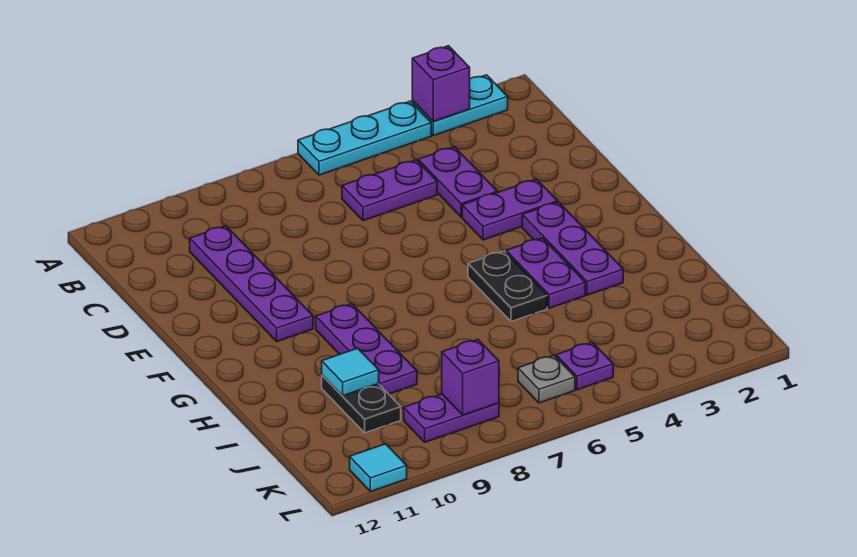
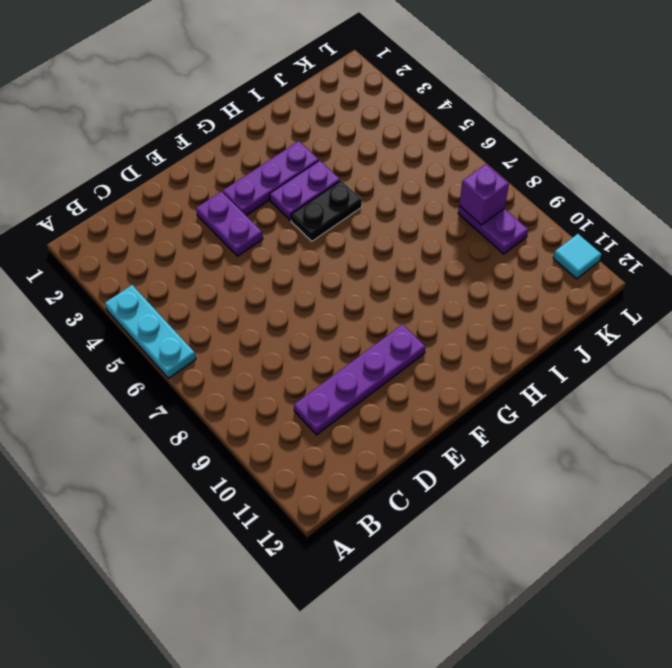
none -> cyan 1x2 plate [412,75,508,136]
none -> purple 1x2 plate [418,147,497,217]
none -> purple 1x2 plate [342,160,437,221]

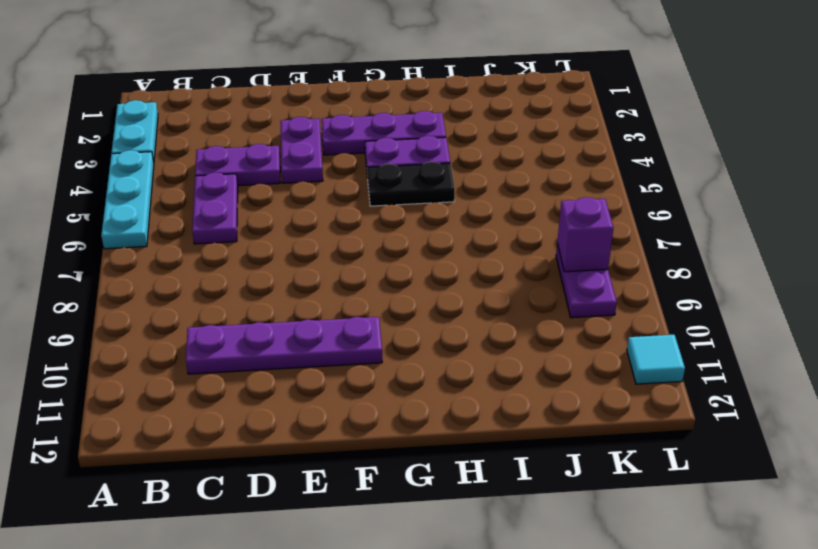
none -> purple 1x3 plate [316,304,417,394]
none -> black 1x2 plate [322,375,401,433]
none -> purple 1x1 plate [556,342,613,390]

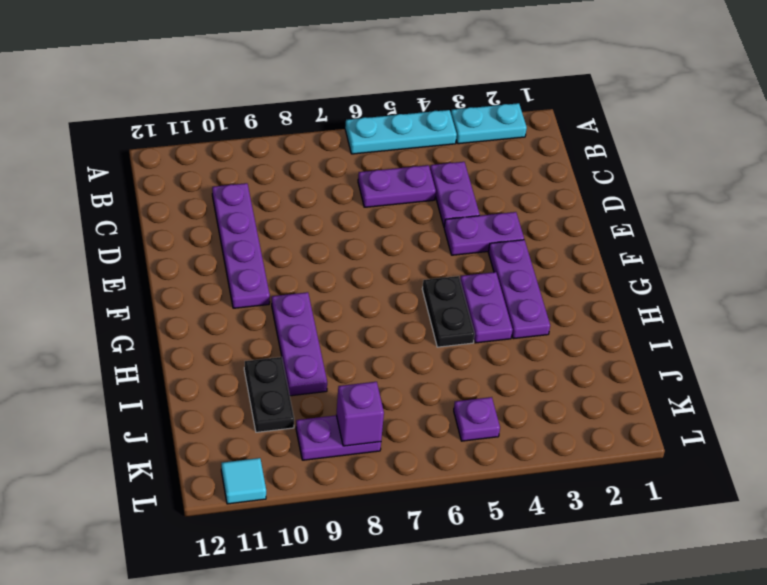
none -> grey 1x1 plate [518,355,575,403]
none -> purple 1x1 brick [412,46,470,122]
none -> cyan 1x1 tile [322,348,379,396]

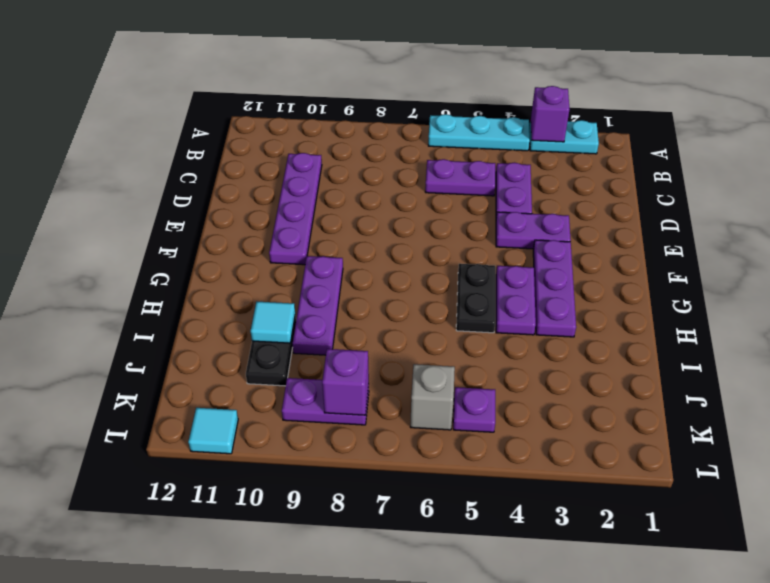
grey 1x1 brick [410,364,455,430] -> grey 1x1 plate [518,355,575,403]

